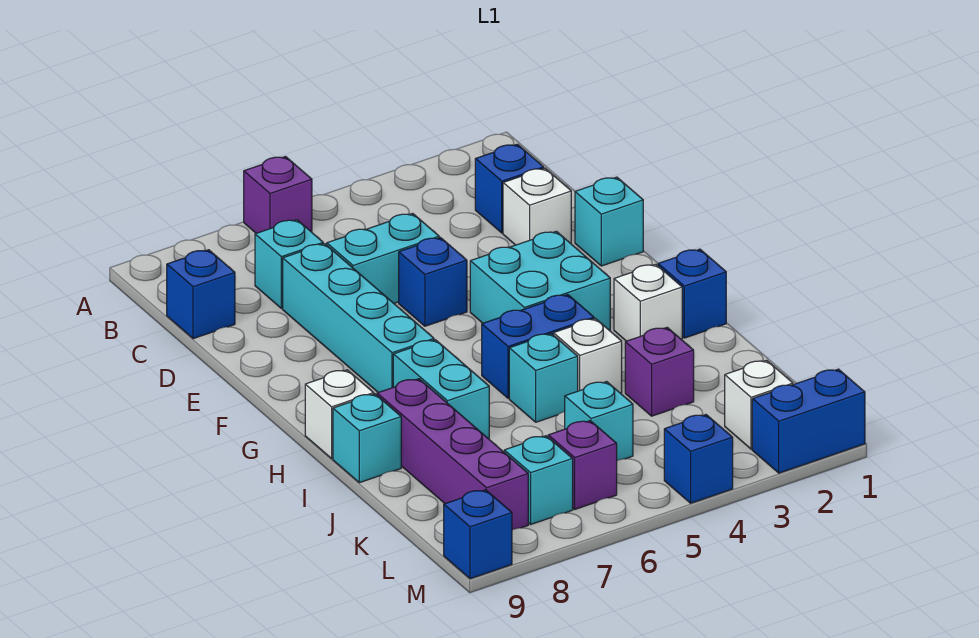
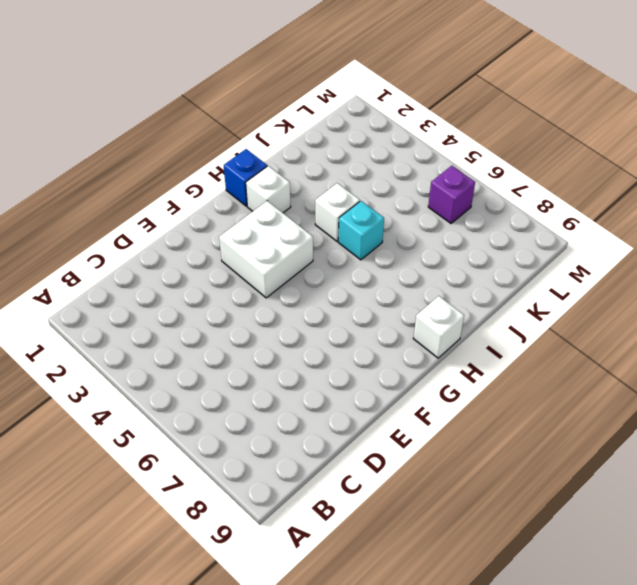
white 2x2 brick [219,201,313,298] -> cyan 2x2 brick [470,231,610,330]
none -> purple 1x1 brick [244,157,312,233]
none -> blue 1x1 brick [475,144,544,233]
none -> cyan 1x1 brick [255,220,323,308]

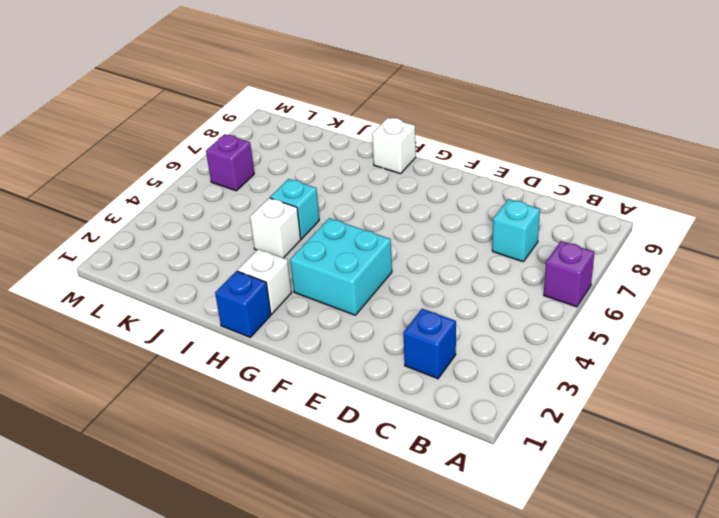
none -> blue 1x1 brick [167,250,235,339]
none -> white 1x1 brick [503,168,571,245]
none -> cyan 1x2 brick [327,213,439,303]

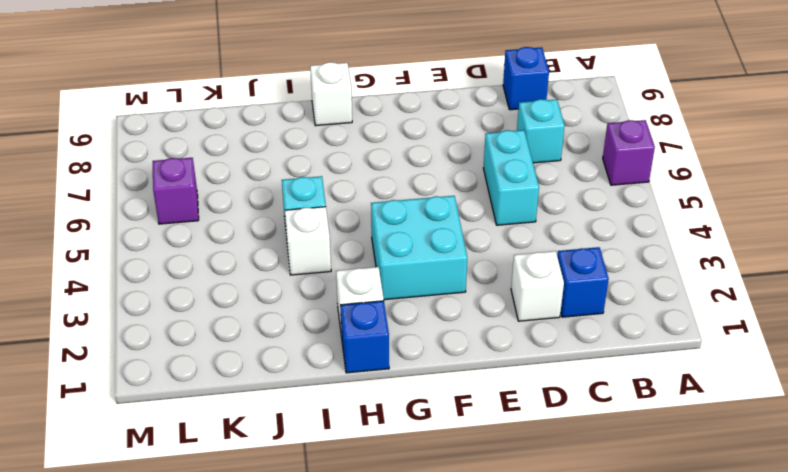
none -> cyan 1x4 brick [283,244,434,392]
none -> cyan 1x1 brick [575,177,643,266]
none -> blue 1x1 brick [399,237,467,326]

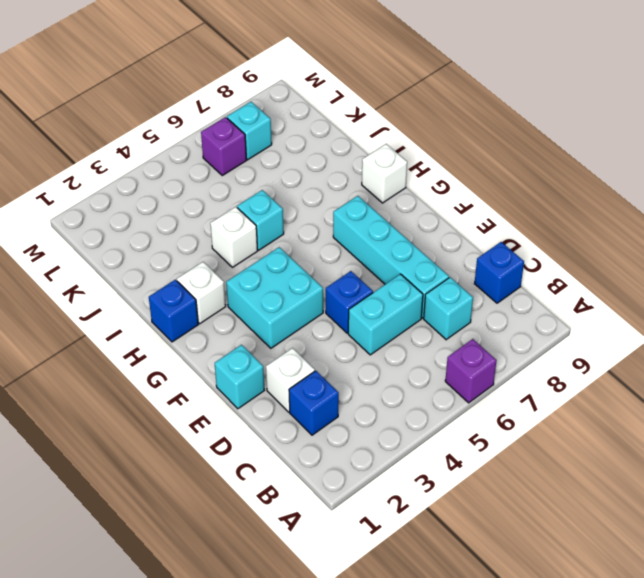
none -> blue 1x2 brick [482,294,594,398]
none -> cyan 1x2 brick [393,340,489,439]
none -> purple 1x4 brick [377,379,528,530]

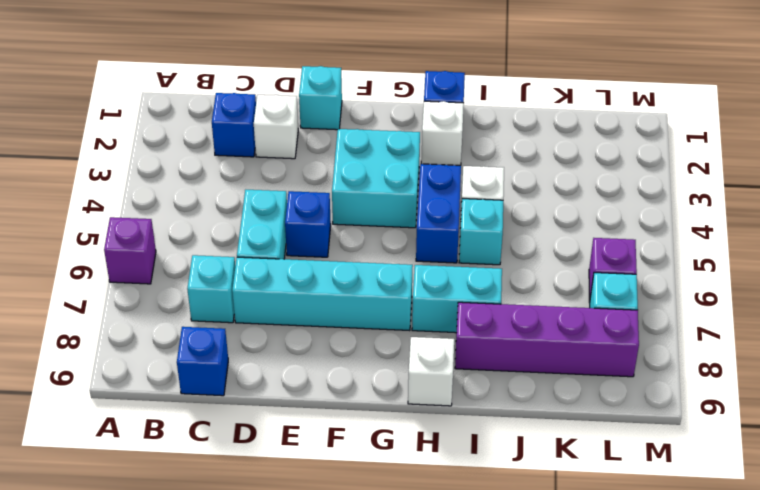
none -> cyan 1x1 brick [333,394,401,483]
none -> purple 1x1 brick [625,328,694,416]
none -> cyan 1x1 brick [565,382,633,460]

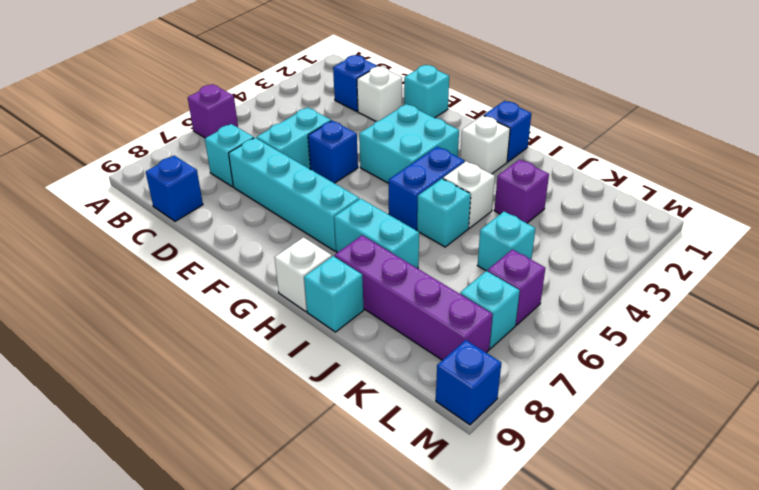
none -> white 1x1 brick [725,360,793,449]
none -> blue 1x2 brick [752,369,865,473]
none -> blue 1x1 brick [664,415,733,503]

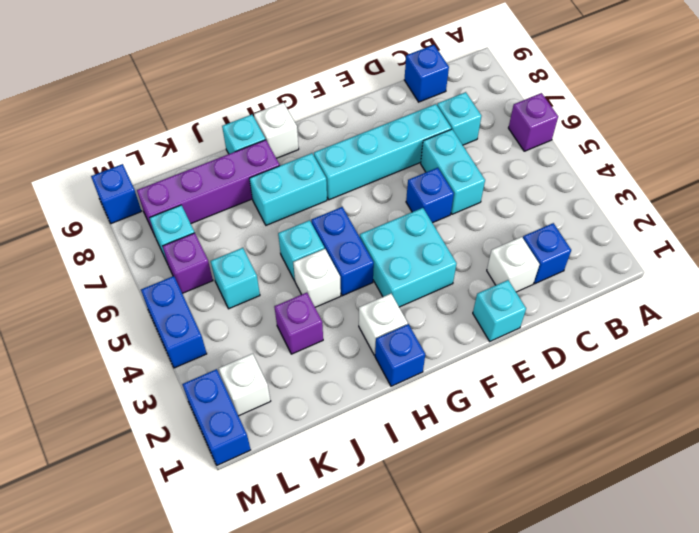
blue 1x2 brick [141,276,207,368] -> blue 1x1 brick [664,415,733,503]

